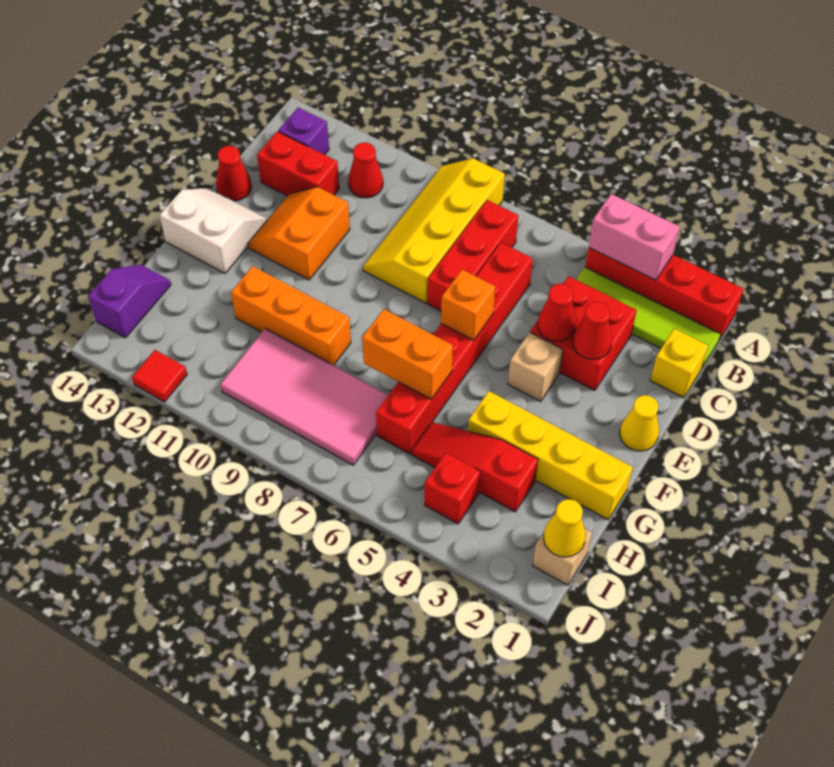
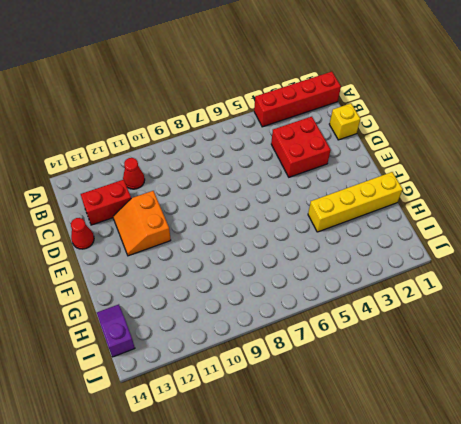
none -> yellow 2x4 slope [363,158,505,303]
none -> lime 1x4 tile [576,267,721,368]
none -> red 1x3 brick [428,200,518,311]

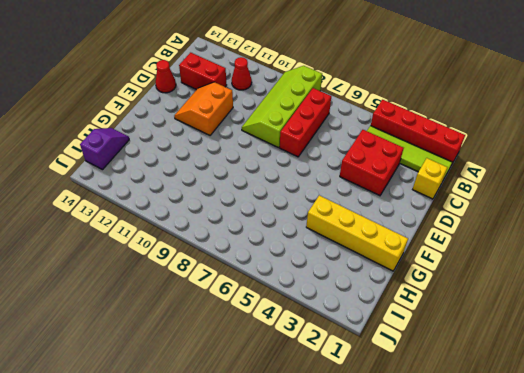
lime 2x4 slope [242,66,322,148] -> yellow 2x4 slope [363,158,505,303]
none -> purple 1x1 brick [278,108,329,155]
none -> red 1x6 brick [376,243,533,454]
none -> yellow 1x1 cone [620,395,659,451]

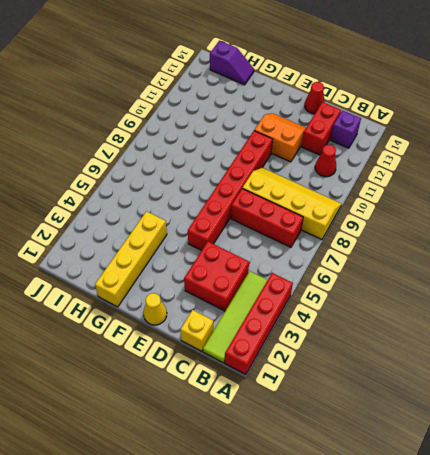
red 1x6 brick [188,131,273,250] -> red 1x6 brick turned to [376,243,533,454]
none -> tan 1x1 brick [508,332,563,401]
none -> white 2x2 slope [160,188,267,273]
none -> orange 1x3 brick [231,266,351,365]

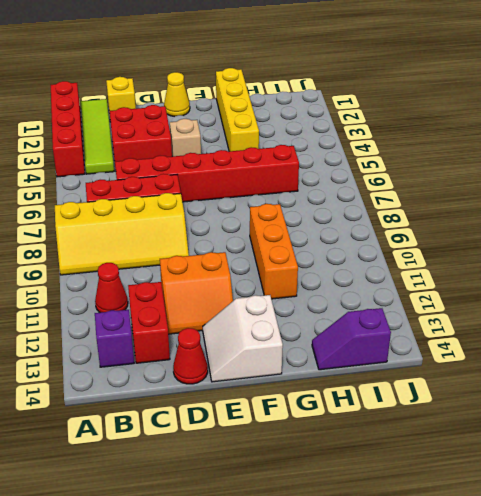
none -> red 1x3 slope [411,422,538,512]
none -> pink 2x4 tile [220,329,388,465]
none -> tan 1x1 brick [533,528,592,585]

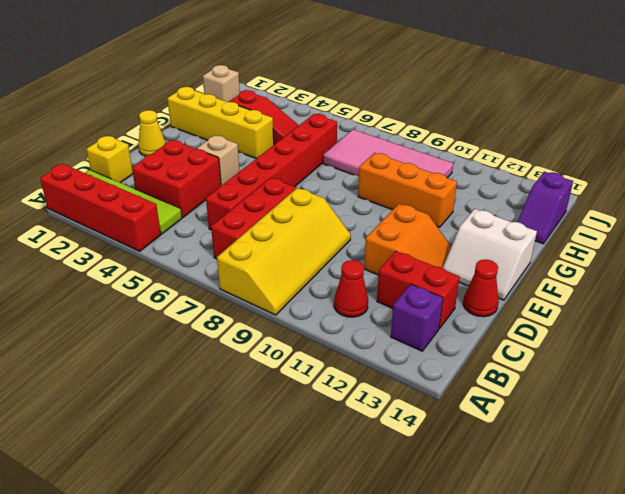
none -> red 1x1 brick [424,453,480,524]
none -> red 1x1 tile [132,350,187,402]
none -> pink 1x2 brick [589,194,680,280]

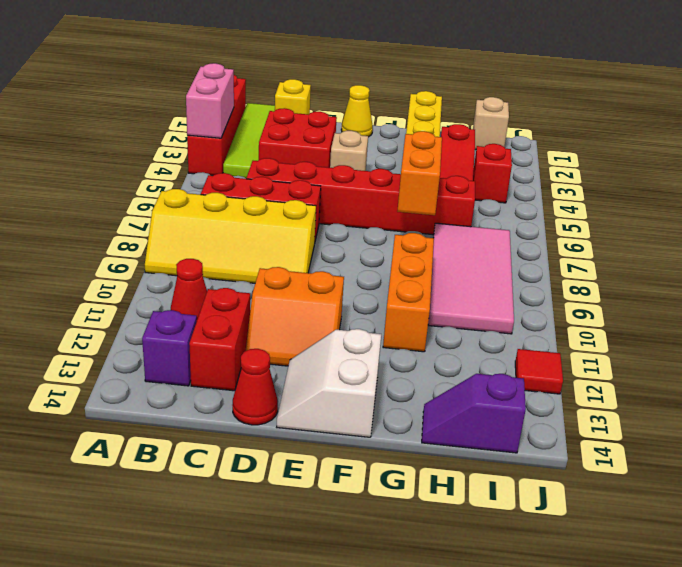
none -> red 1x1 cone [573,302,612,360]
none -> red 1x1 cone [538,283,576,341]
none -> orange 1x1 brick [441,270,495,340]

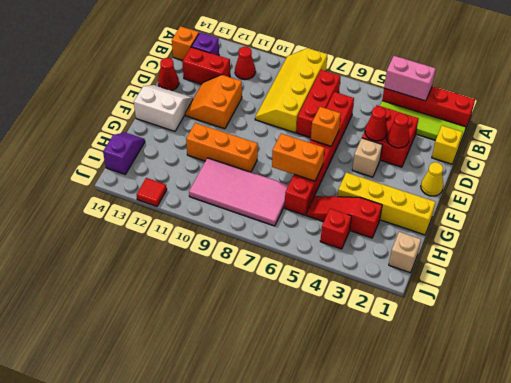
orange 1x1 brick [172,26,199,60] -> none
none -> yellow 1x1 cone [544,499,586,557]

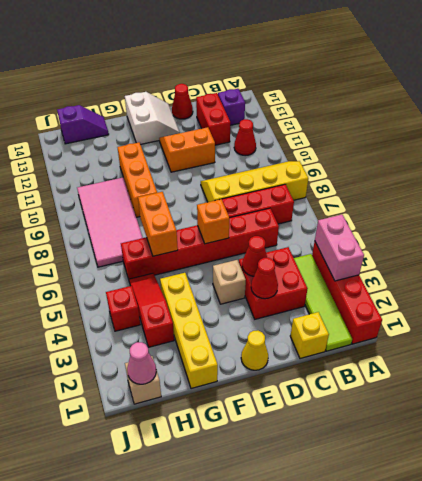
pink 1x1 cone [127,342,156,384] -> yellow 1x1 cone [544,499,586,557]
none -> red 1x1 tile [132,350,187,402]

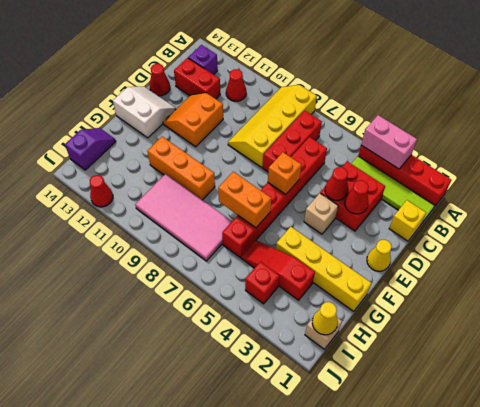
red 1x1 cone [90,175,113,207] -> red 1x1 tile [132,350,187,402]

